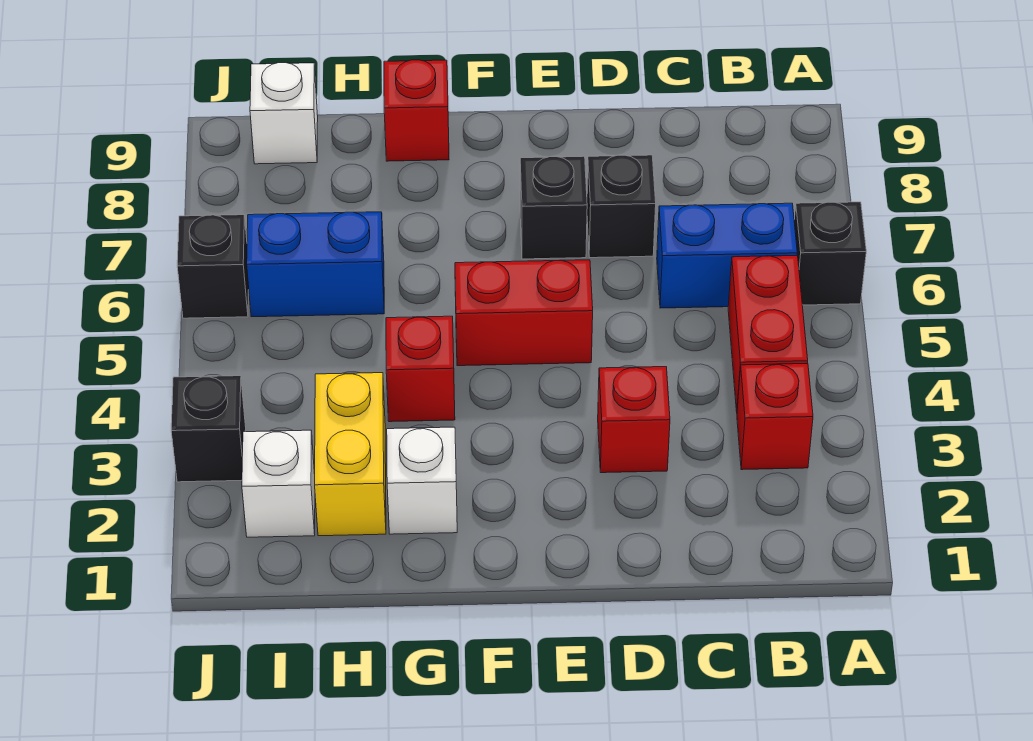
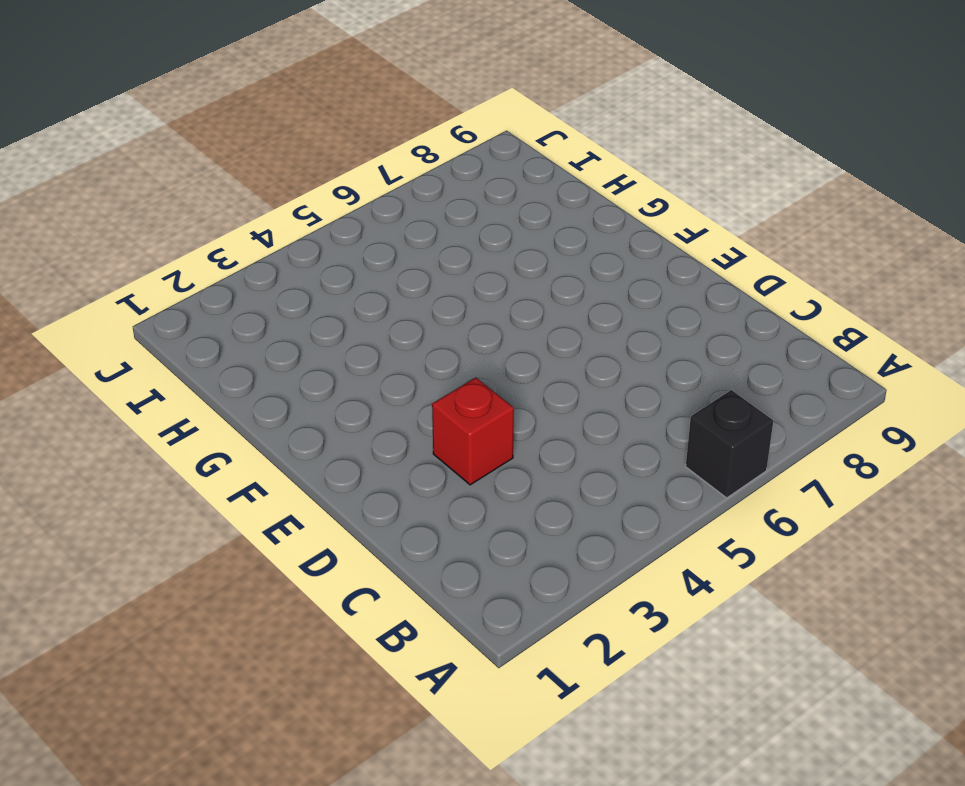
none -> red 1x1 brick [737,364,813,470]
none -> red 1x2 brick [728,256,808,412]
none -> blue 1x2 brick [657,203,797,308]

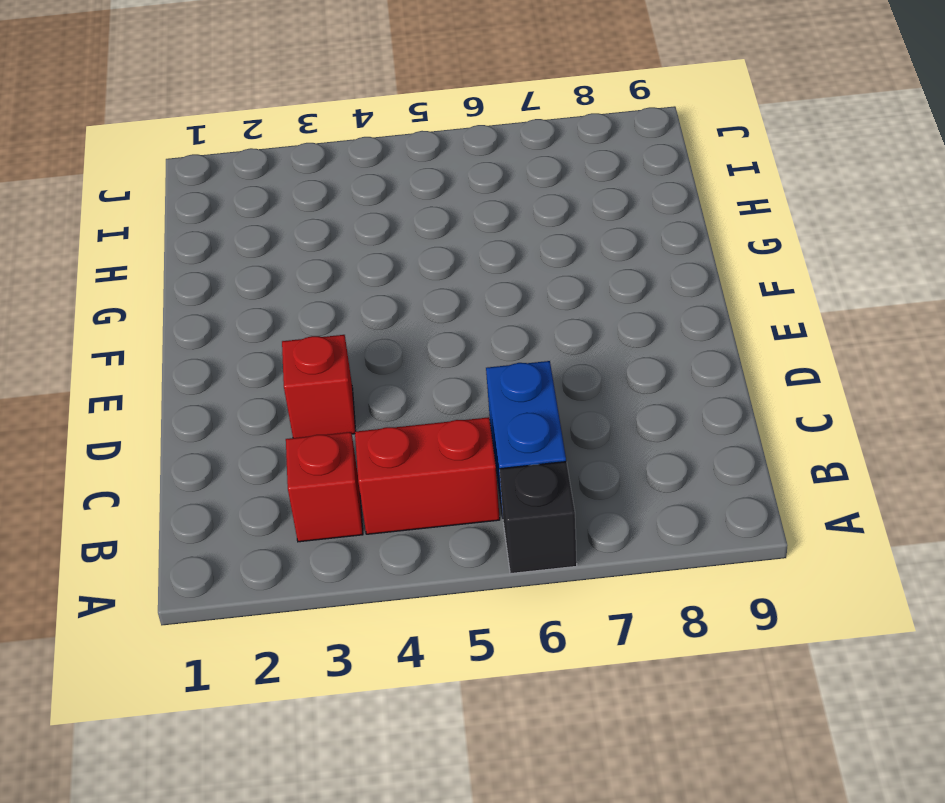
none -> black 1x1 brick [587,155,656,258]
none -> red 1x2 brick [455,260,593,366]
none -> black 1x1 brick [520,156,587,259]

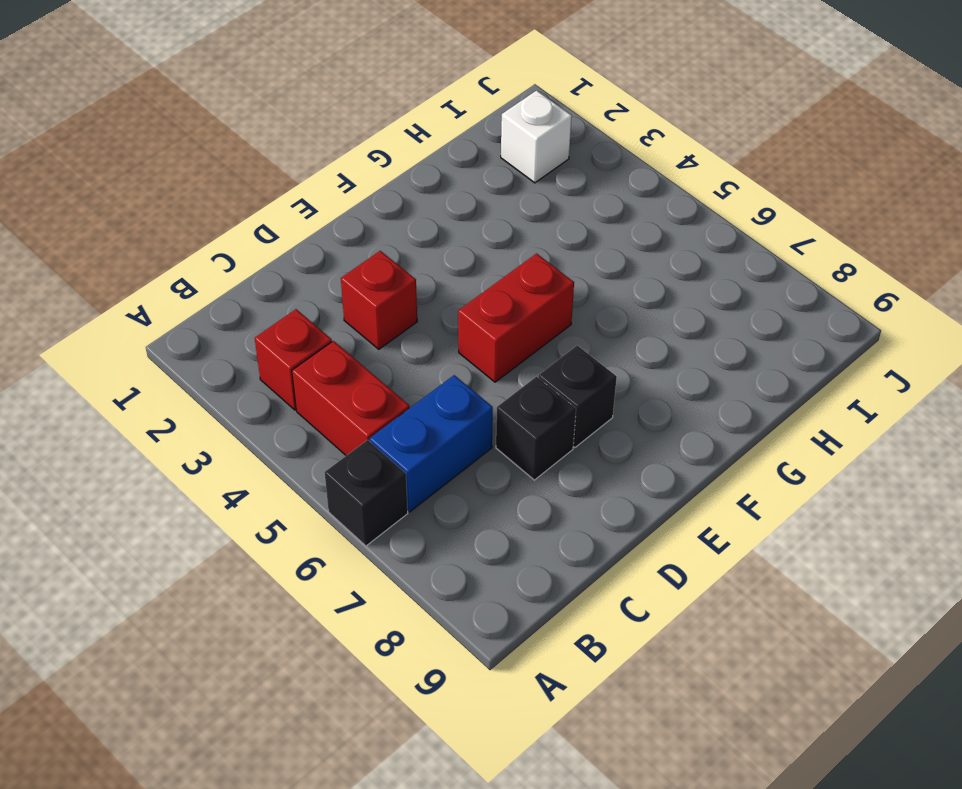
none -> white 1x1 brick [387,427,457,534]
none -> red 1x1 brick [386,316,455,422]
none -> red 1x1 brick [384,60,449,161]

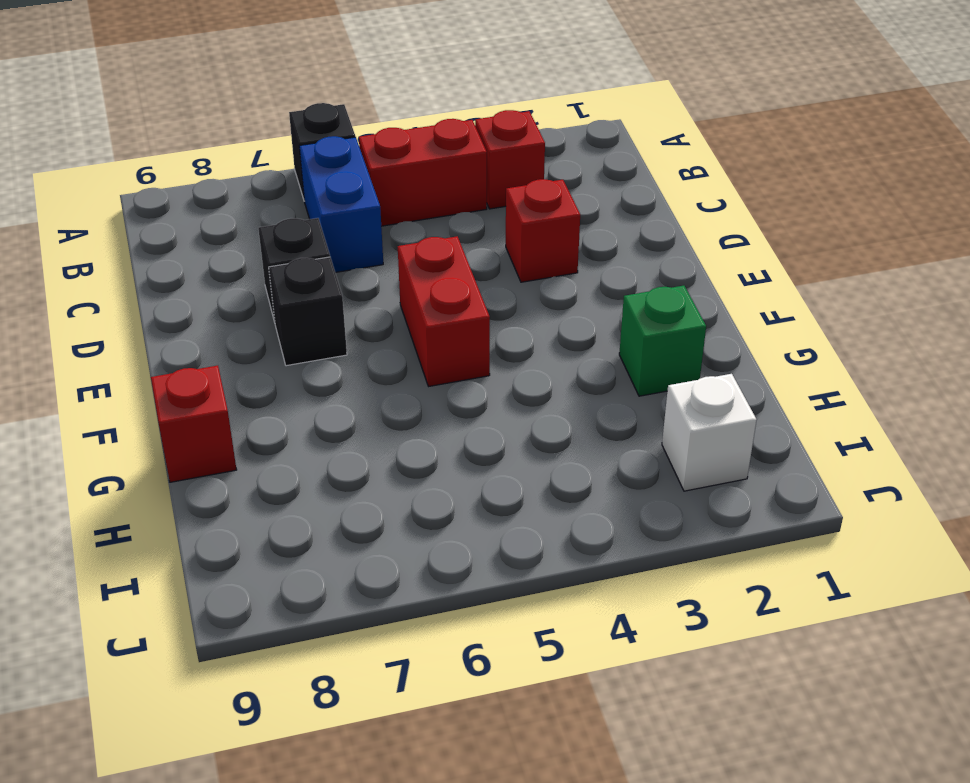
green 1x1 brick [619,286,706,396] -> white 1x1 brick [387,427,457,534]
none -> red 1x1 brick [386,316,455,422]
none -> yellow 1x2 brick [315,373,386,536]
none -> blue 1x2 brick [247,212,384,317]

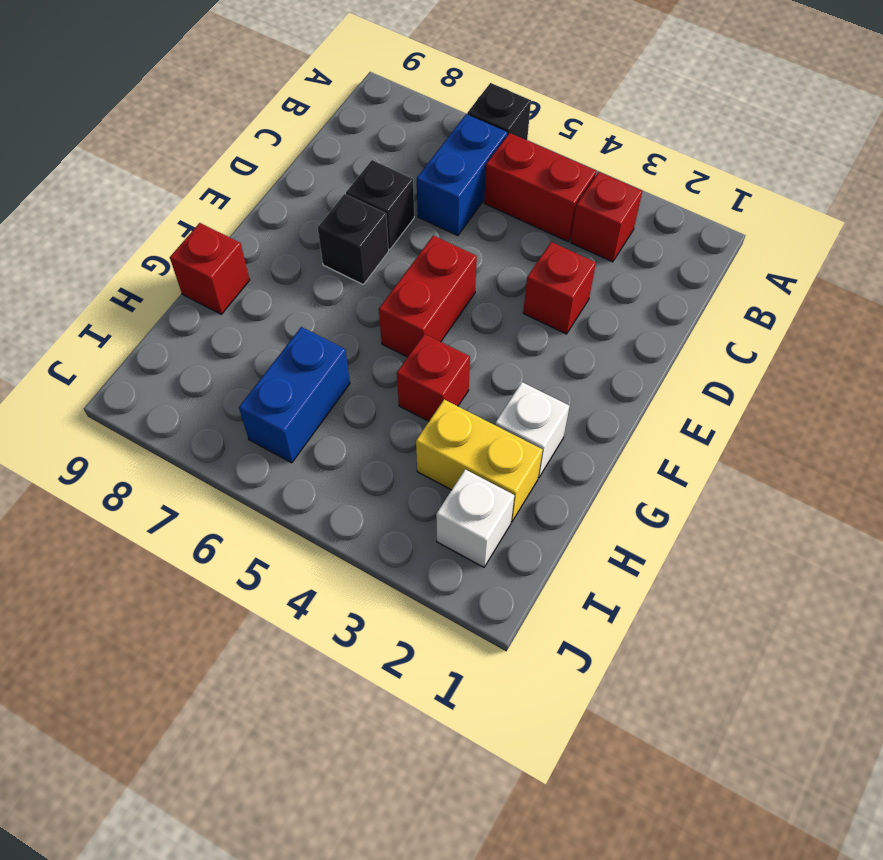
none -> white 1x1 brick [250,63,318,164]
none -> black 1x1 brick [171,376,246,482]
none -> black 1x1 brick [177,215,249,318]

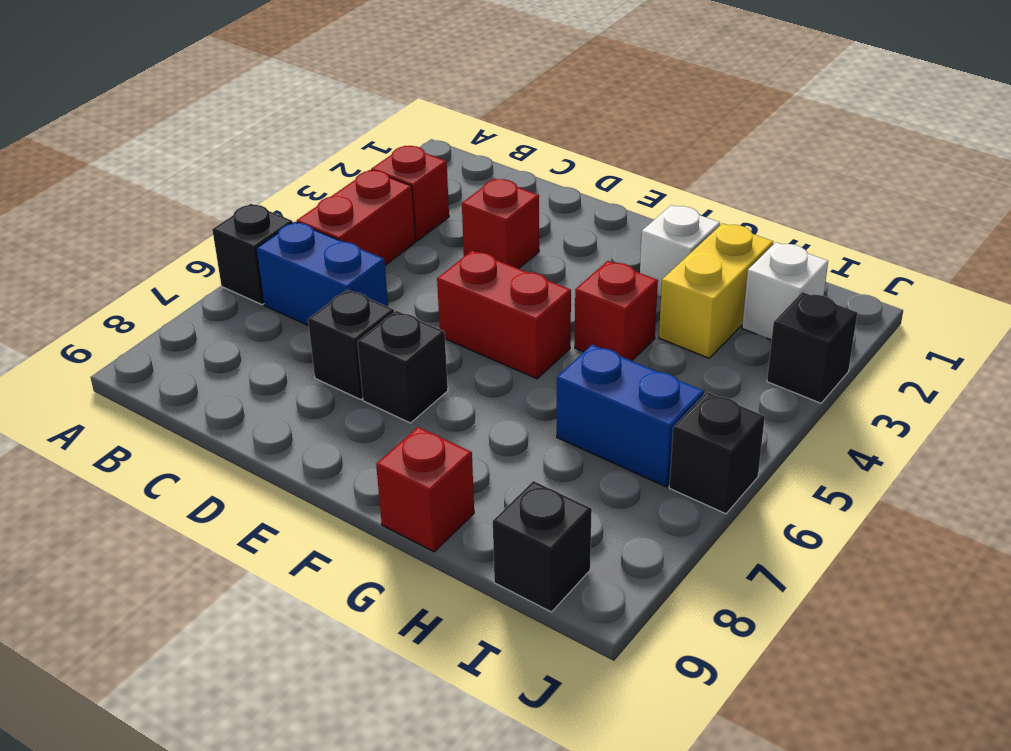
black 1x1 brick [493,481,592,612] -> white 1x1 brick [250,63,318,164]

